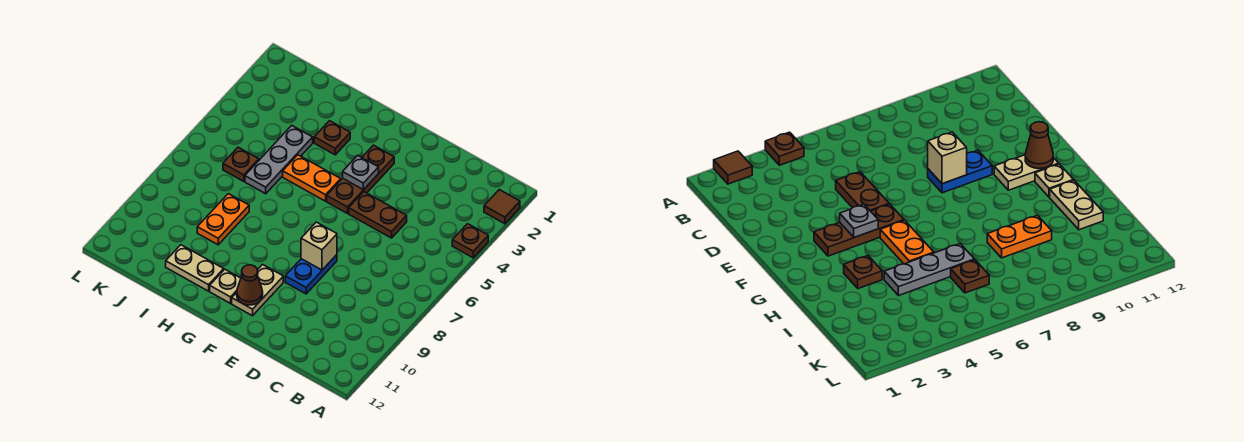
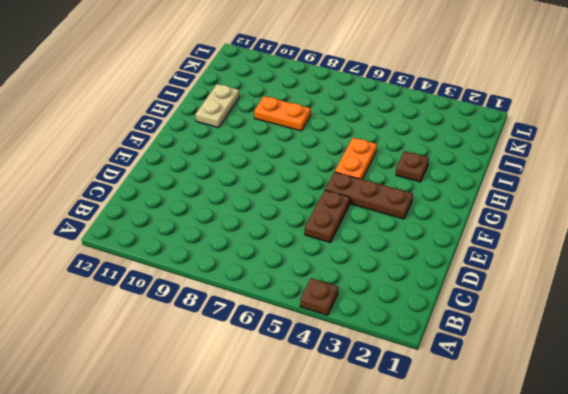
none -> brown 1x1 tile [484,190,520,224]
none -> blue 1x2 plate [285,255,337,294]
none -> tan 1x2 plate [232,265,283,316]

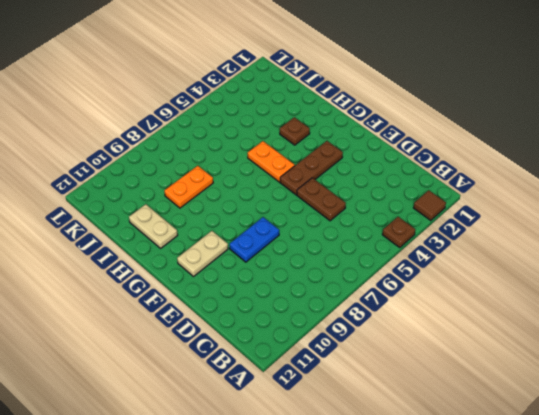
none -> tan 1x1 plate [210,269,241,303]
none -> grey 1x3 plate [245,126,313,194]
none -> brown 1x1 plate [223,147,259,181]

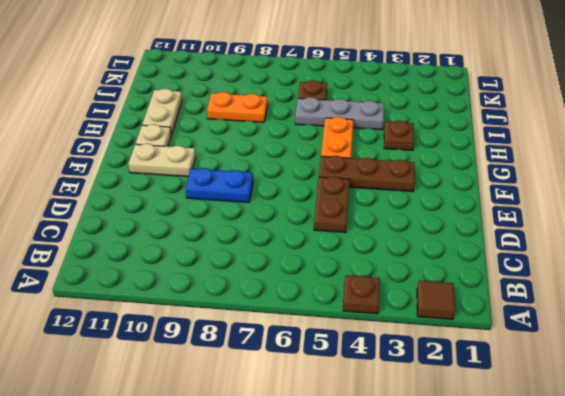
none -> tan 1x1 brick [301,222,337,270]
none -> grey 1x1 plate [343,155,379,190]
none -> brown 1x1 cone [237,265,263,305]

